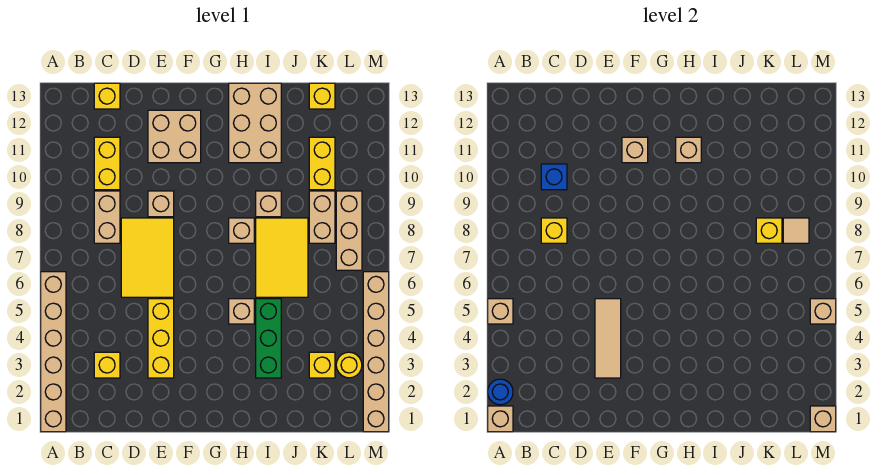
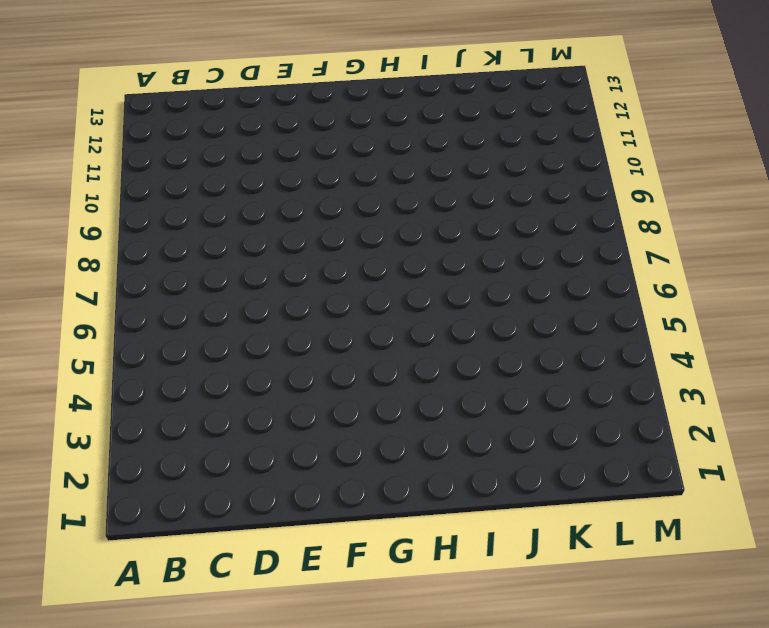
none -> tan 1x6 brick [41,272,66,432]
none -> yellow 1x1 brick [94,352,120,378]
none -> tan 1x2 brick [94,191,120,243]
none -> yellow 1x2 brick [94,137,120,190]

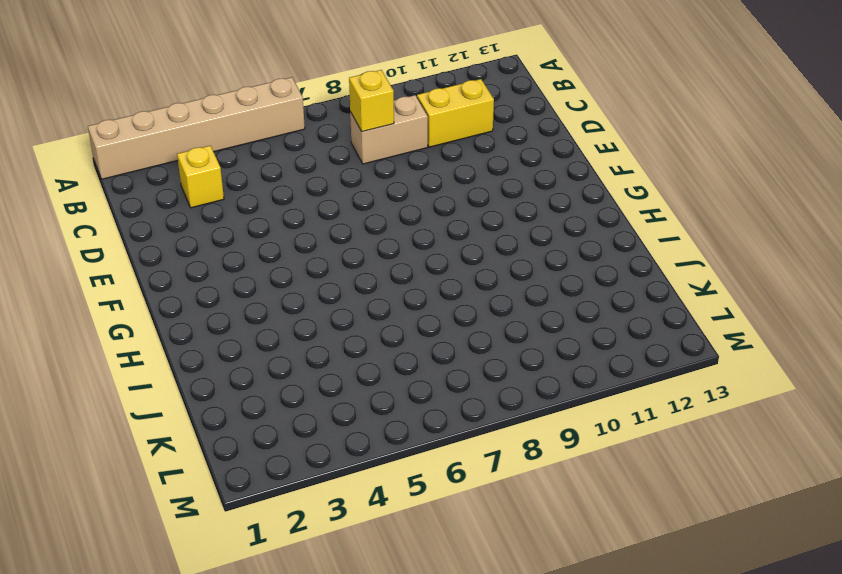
none -> yellow 1x1 brick [94,83,120,109]
none -> yellow 2x3 tile [121,218,174,297]
none -> yellow 1x3 brick [148,299,174,378]
none -> tan 1x1 brick [148,191,174,217]

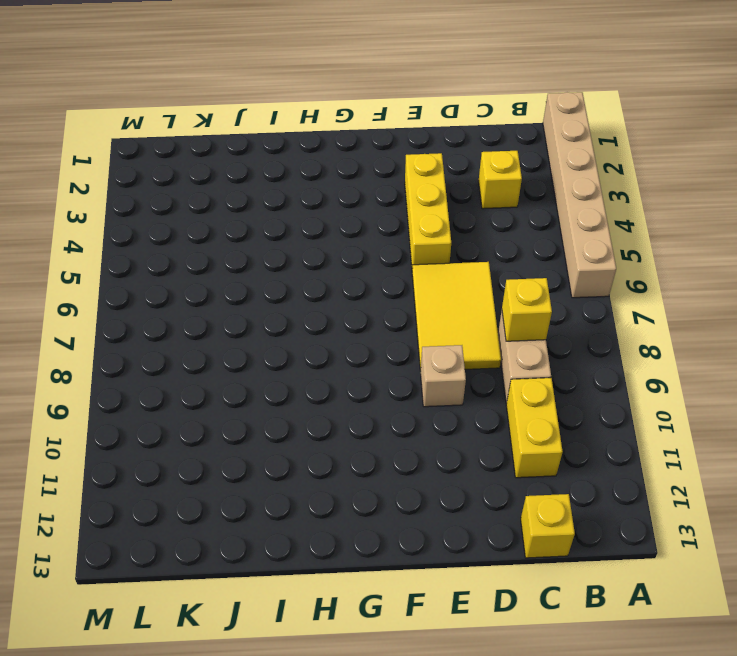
none -> tan 2x2 brick [148,110,201,163]
none -> tan 1x1 brick [229,299,254,324]
none -> tan 1x1 brick [229,218,254,243]
none -> tan 2x3 brick [229,83,281,163]

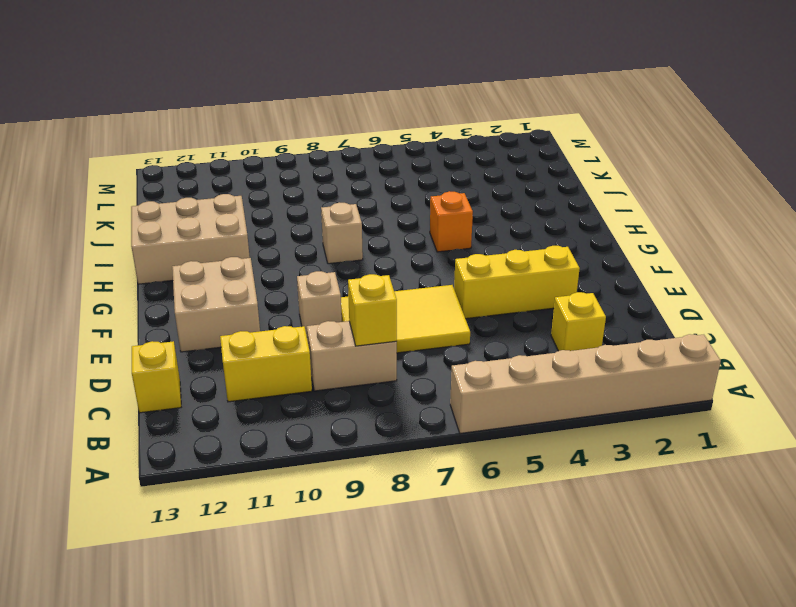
orange 1x1 brick [430,191,473,252] -> tan 1x1 brick [229,299,254,324]
none -> green 1x3 brick [256,299,281,378]
none -> yellow 2x3 tile [256,218,308,297]
none -> tan 1x1 brick [256,191,281,217]
none -> yellow 1x1 brick [309,352,335,378]

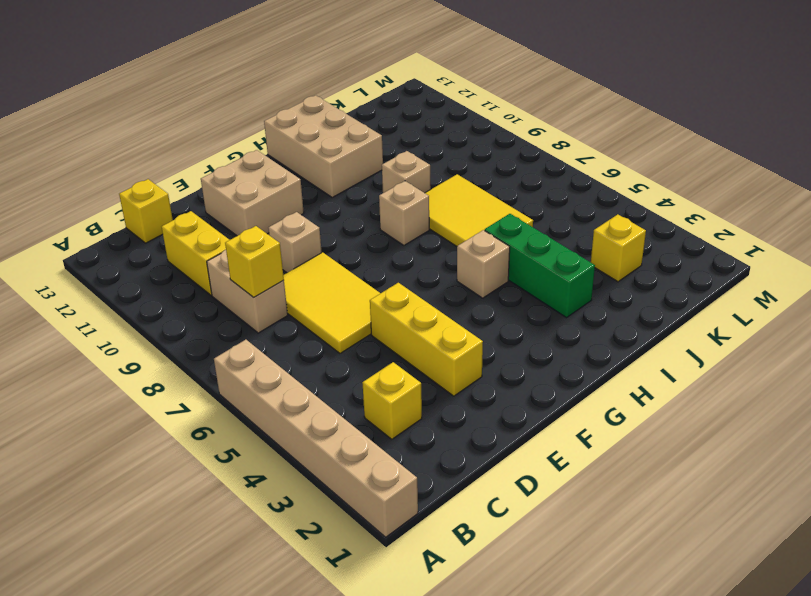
none -> tan 1x2 brick [309,191,335,243]
none -> yellow 1x2 brick [309,137,335,190]
none -> yellow 1x1 brick [309,83,335,109]
none -> yellow 1x1 round brick [336,352,362,378]

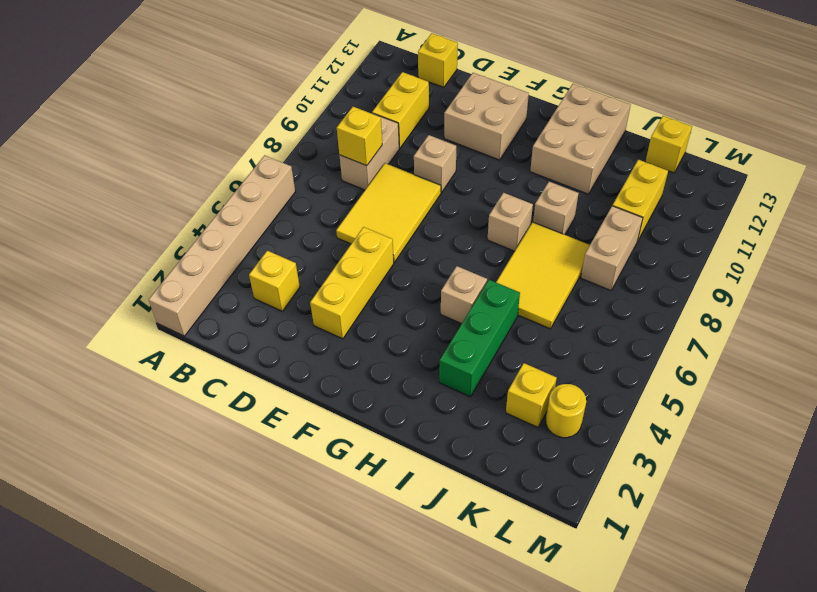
none -> tan 1x3 brick [336,191,362,270]
none -> tan 1x6 brick [363,272,389,432]
none -> tan 1x1 brick [488,406,513,432]
none -> blue 1x1 round brick [488,379,513,405]

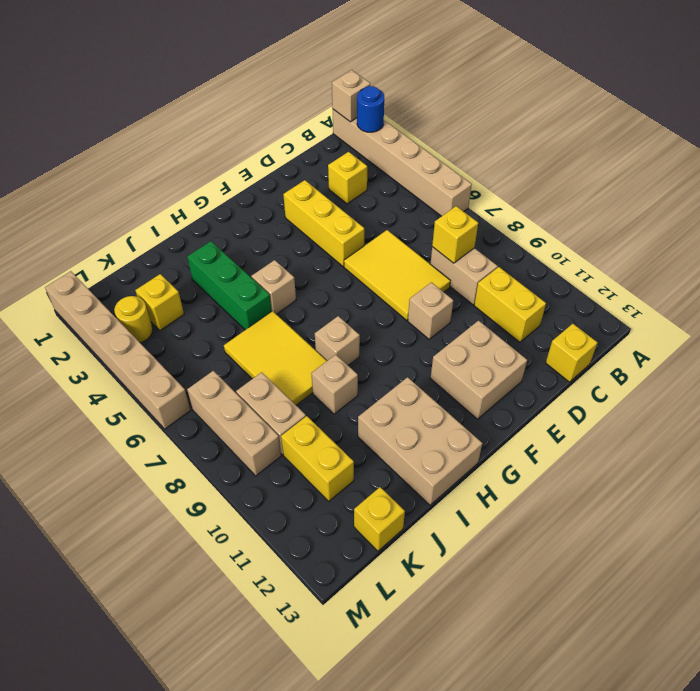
none -> tan 1x1 brick [488,299,513,324]
none -> blue 1x1 brick [541,164,567,190]
none -> tan 1x3 tile [595,299,621,378]
none -> tan 1x1 brick [622,137,648,163]

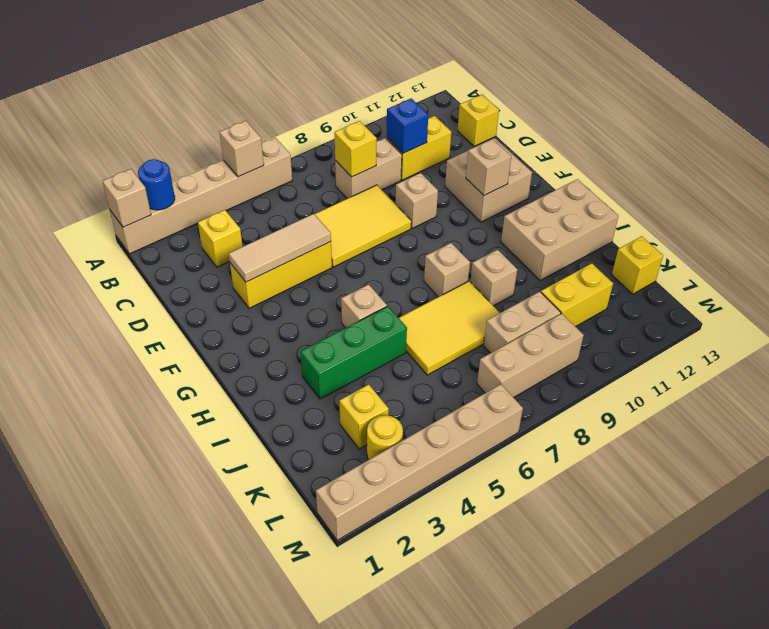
none -> tan 1x1 brick [676,137,701,163]
none -> yellow 1x1 brick [756,218,782,243]
none -> tan 1x1 tile [783,218,809,243]
none -> tan 1x1 brick [810,406,836,432]

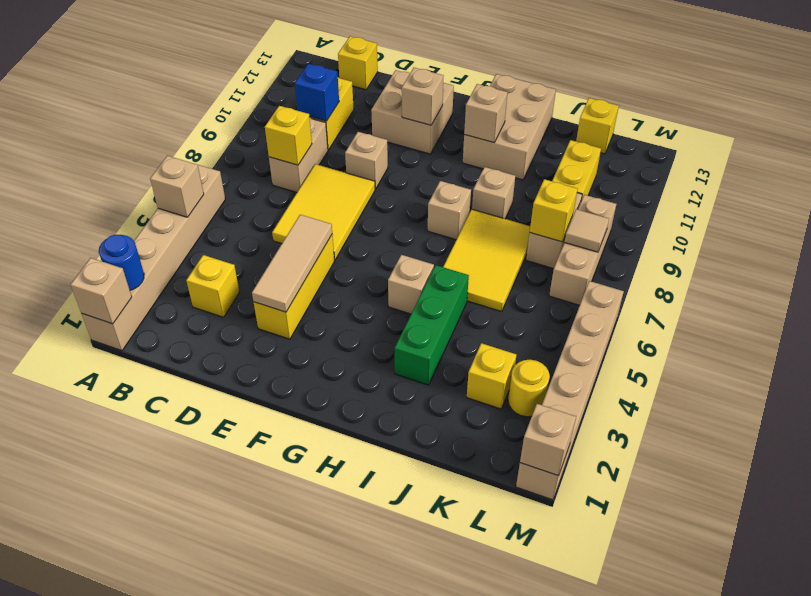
none -> tan 1x1 brick [810,299,836,324]

